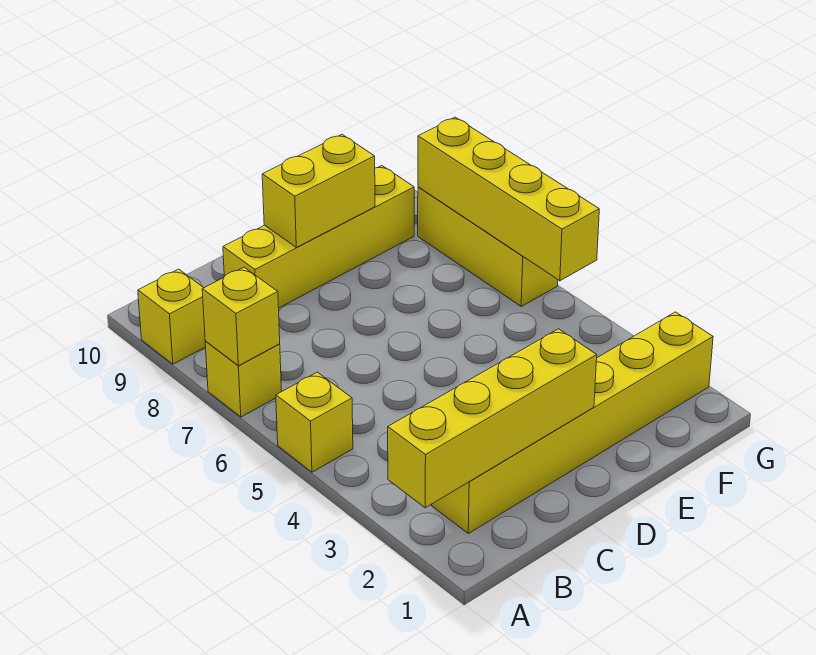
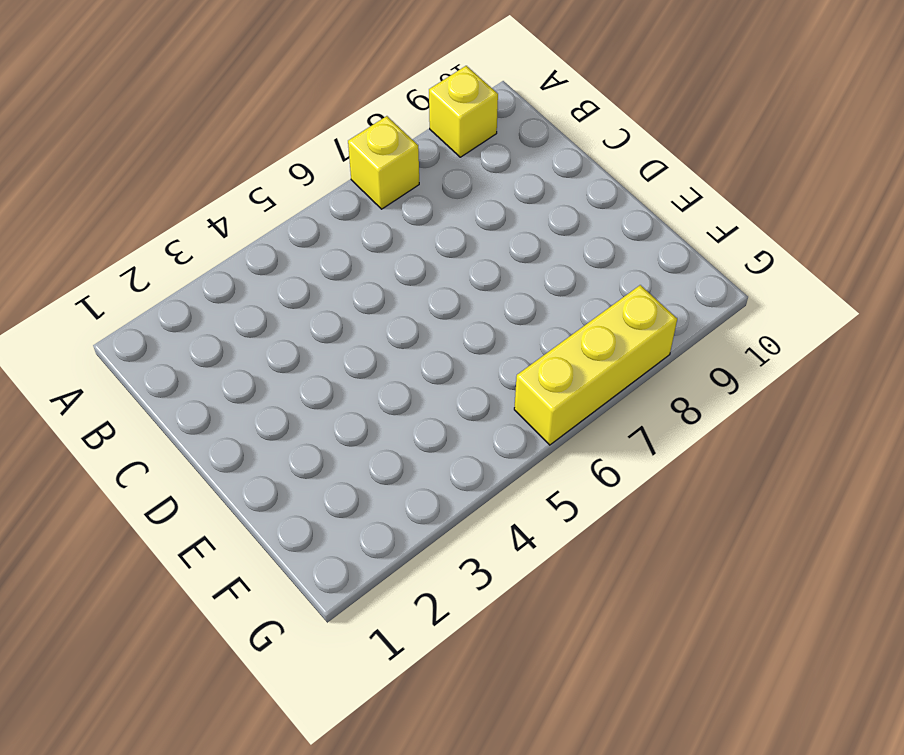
none -> yellow 1x1 brick [276,372,353,472]
none -> yellow 1x6 brick [432,312,713,533]

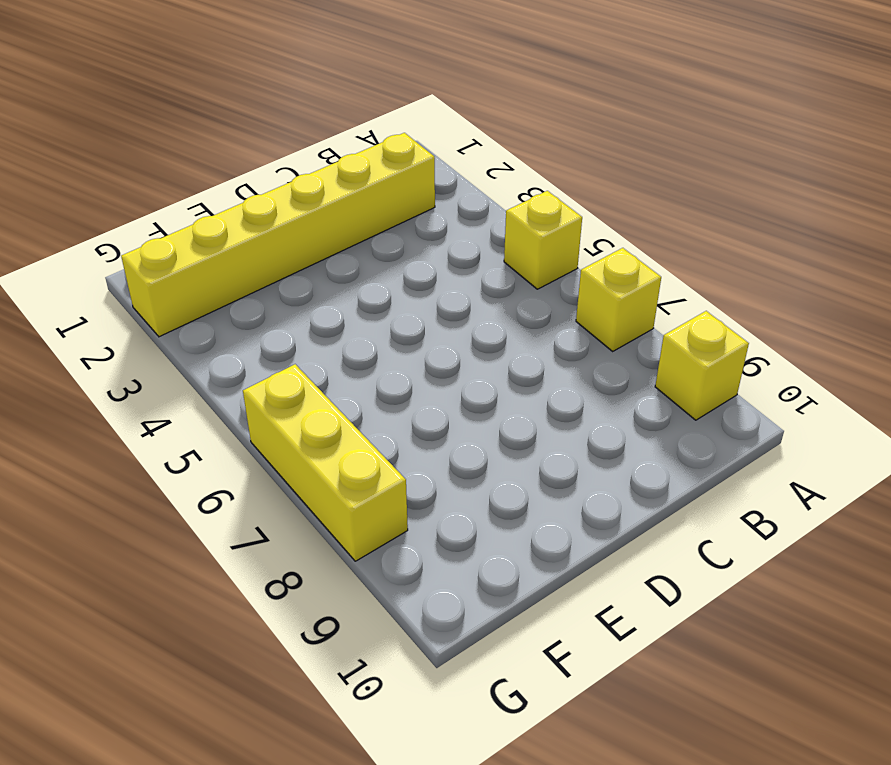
none -> yellow 1x4 brick [223,166,414,308]
none -> yellow 1x4 brick [388,329,597,508]

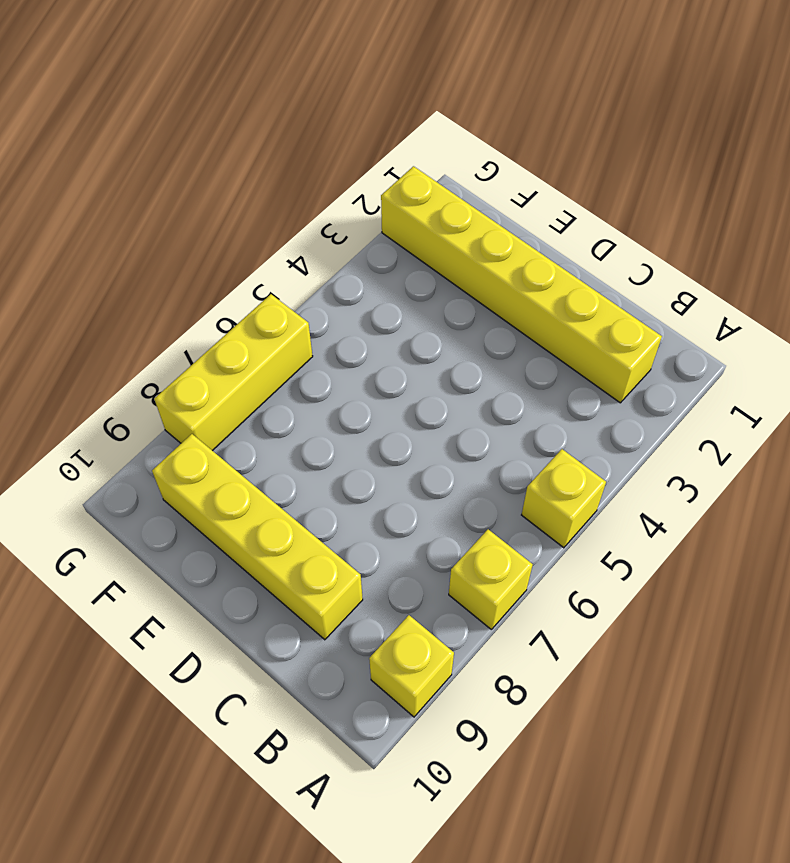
none -> yellow 1x4 brick [388,329,597,508]
none -> yellow 1x1 brick [202,267,280,366]

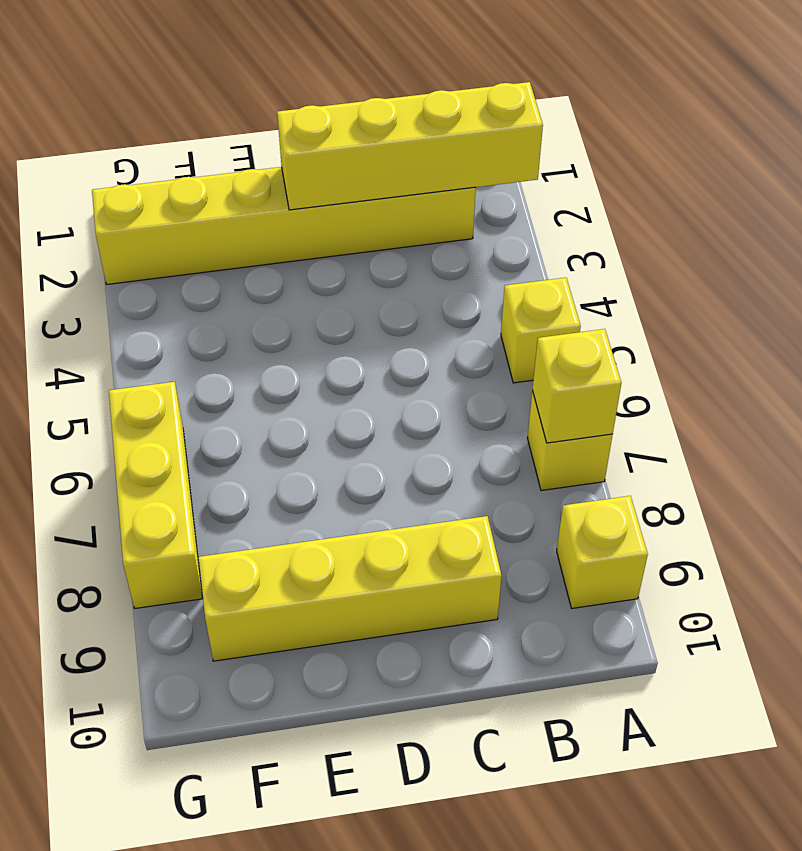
none -> yellow 1x2 brick [262,134,375,247]
none -> yellow 1x4 brick [418,117,599,281]

